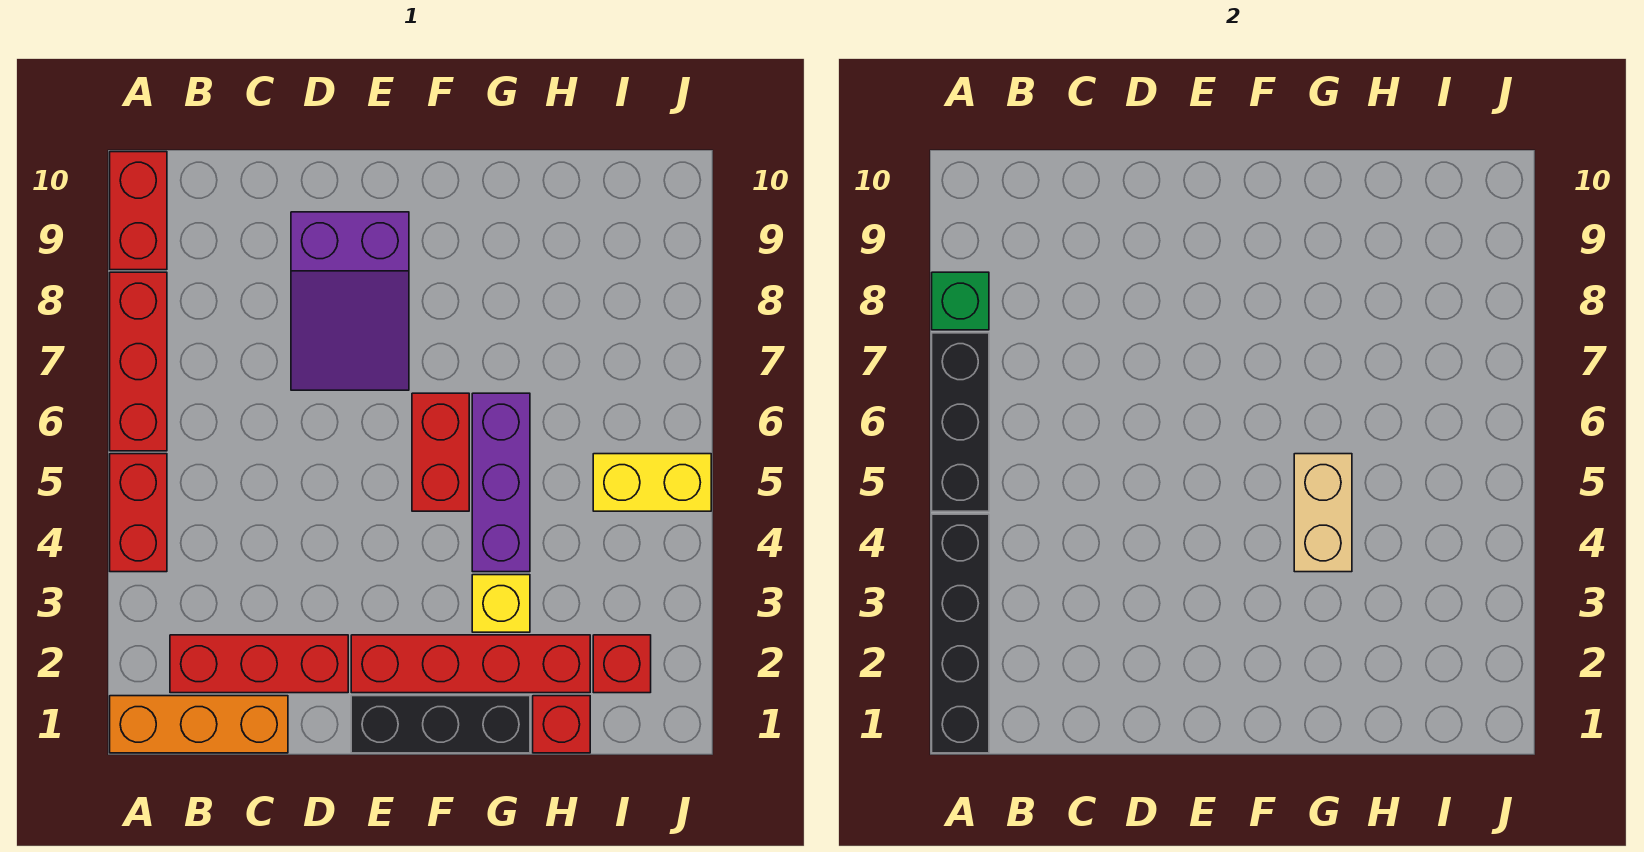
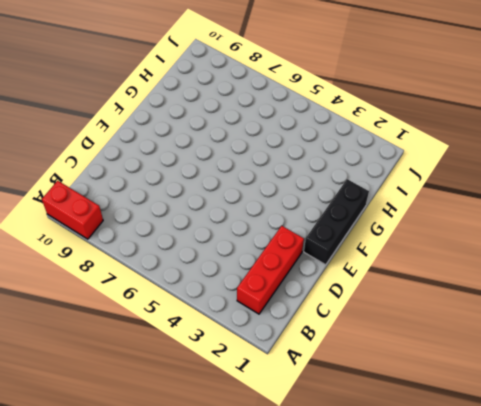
none -> orange 1x3 brick [110,696,288,753]
none -> red 1x2 brick [110,454,167,572]
none -> red 1x3 brick [110,272,167,451]

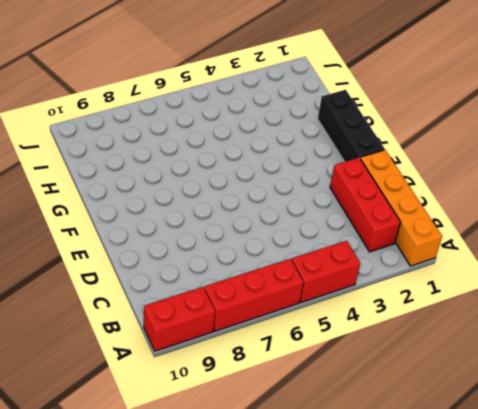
orange 1x4 brick [360,150,442,266] -> orange 1x3 brick [110,696,288,753]
none -> purple 2x3 slope [291,212,409,390]
none -> red 1x4 brick [351,635,590,693]
none -> red 1x2 brick [412,393,469,511]

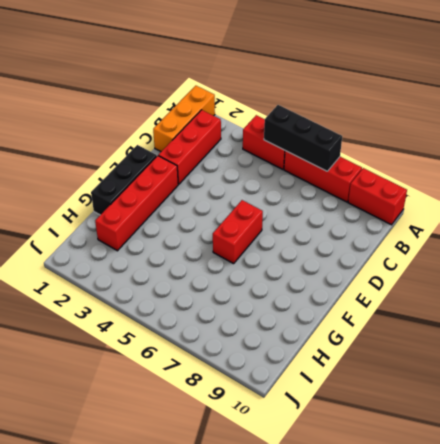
red 1x2 brick [213,200,263,264] -> red 1x2 brick turned to [412,393,469,511]
none -> purple 2x3 slope [291,212,409,390]
none -> yellow 1x1 brick [472,575,530,632]
none -> purple 1x3 brick [472,393,530,572]

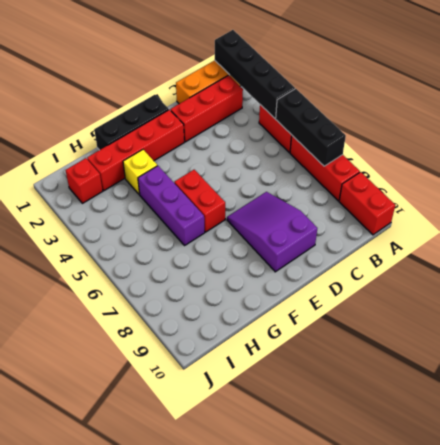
none -> red 1x1 brick [533,696,590,753]
none -> yellow 1x2 brick [593,454,711,511]
none -> green 1x1 brick [932,272,989,330]

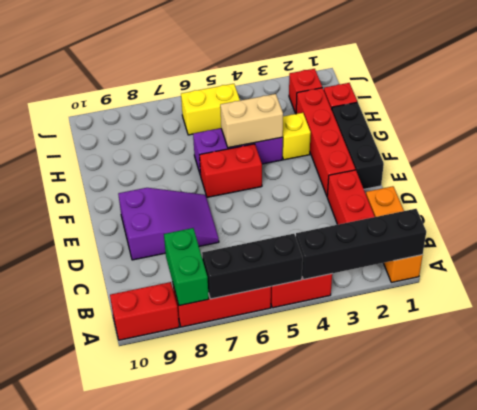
green 1x2 brick [164,228,209,306] -> green 1x1 brick [932,272,989,330]
yellow 1x2 brick [181,84,240,135] -> yellow 1x2 brick turned to [593,454,711,511]

